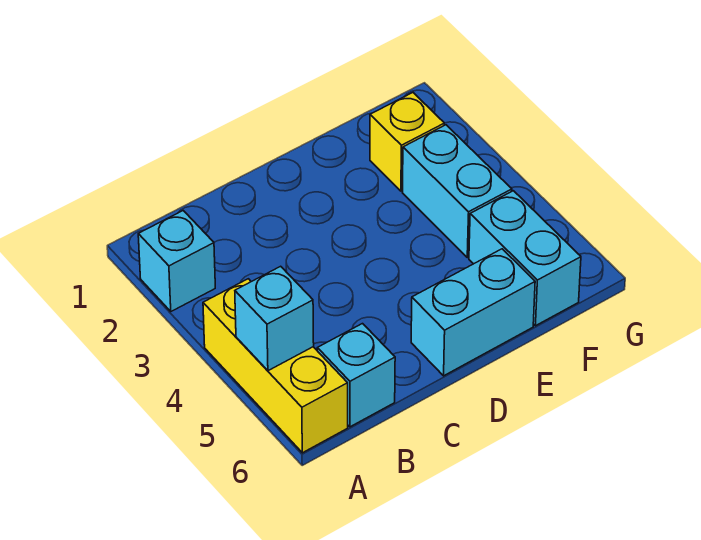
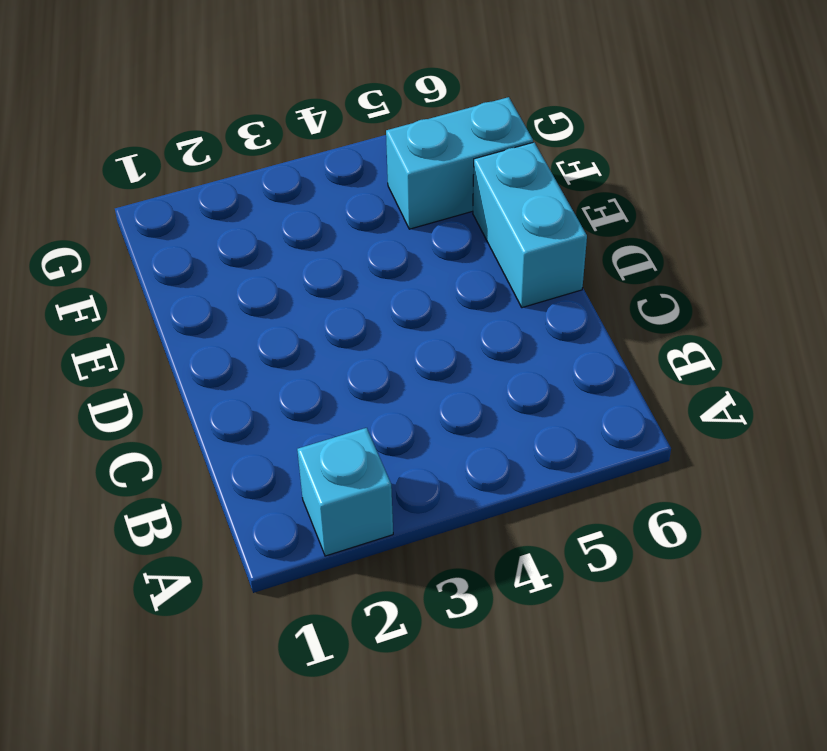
none -> yellow 1x3 brick [203,279,348,453]
none -> cyan 1x1 brick [317,324,395,427]

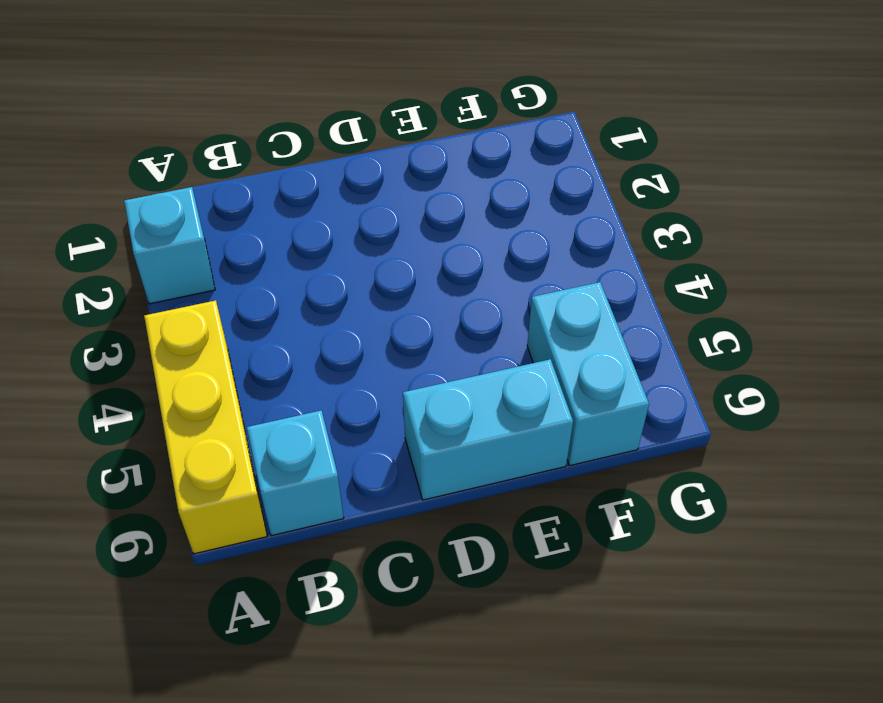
none -> yellow 1x1 brick [370,93,444,191]
none -> cyan 1x2 brick [403,125,512,258]

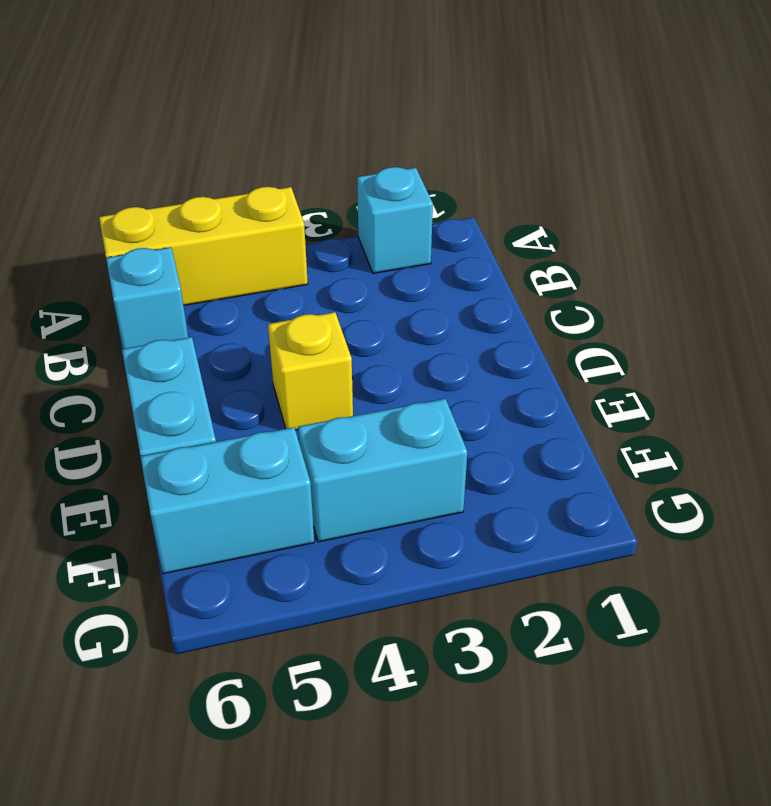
yellow 1x1 brick [268,312,353,430] -> yellow 1x1 brick moved to [370,93,444,191]
none -> cyan 1x1 brick [235,266,314,371]

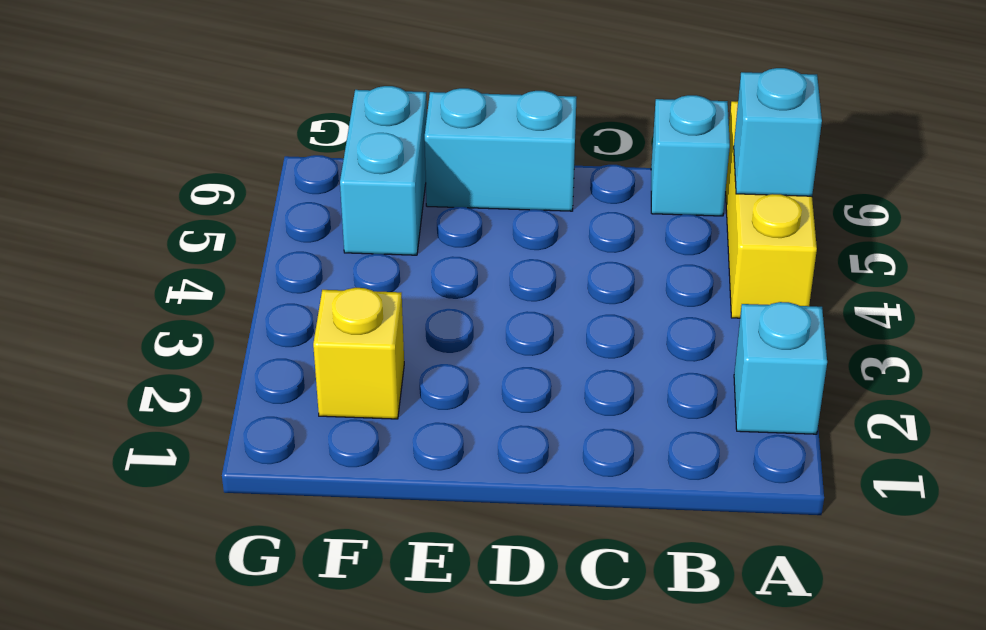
none -> cyan 1x2 brick [403,125,512,258]

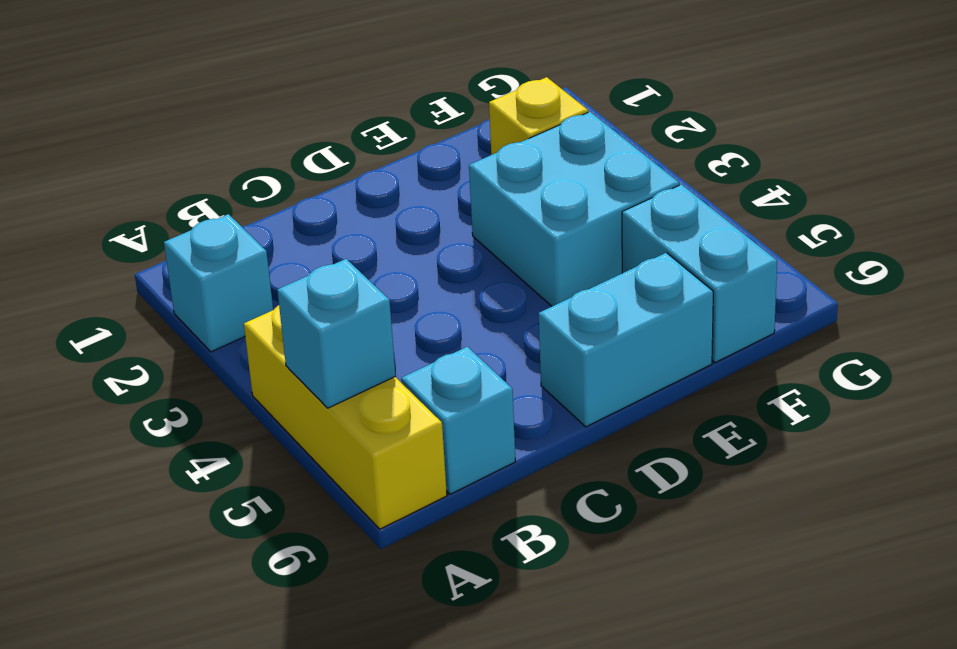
cyan 2x2 brick [469,112,679,306] -> cyan 1x2 brick [403,125,512,258]

